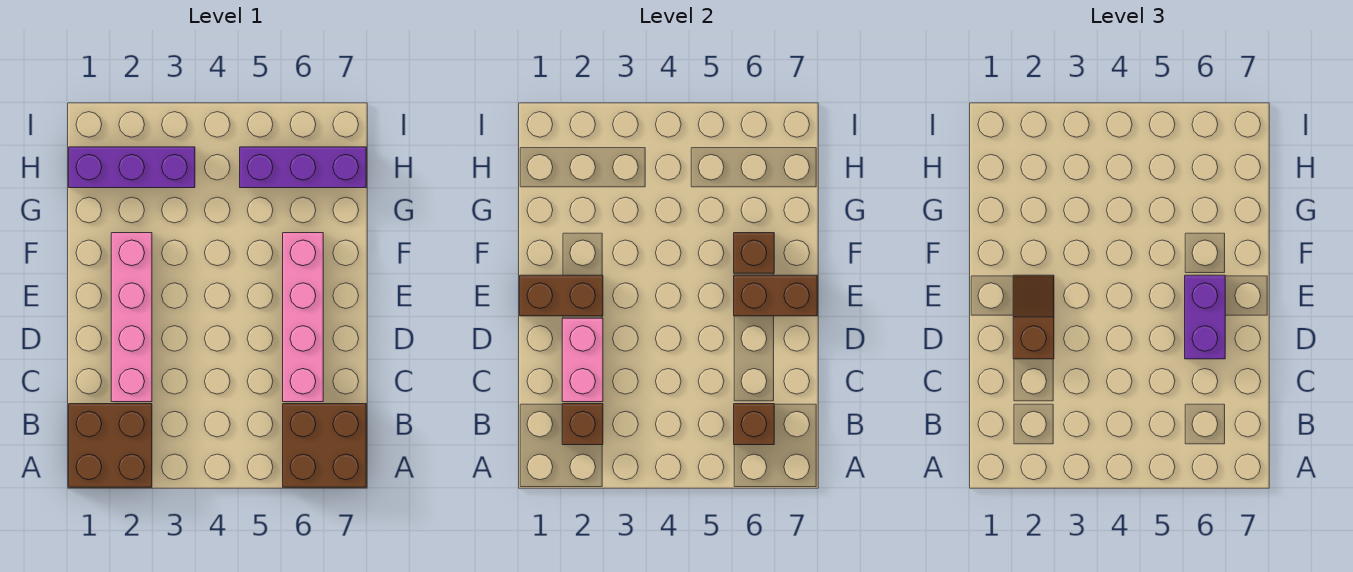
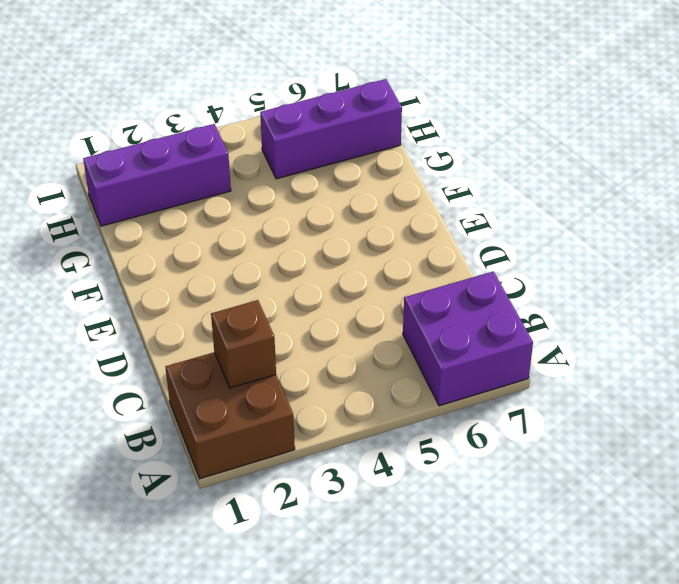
purple 2x2 brick [403,271,533,406] -> brown 2x2 brick [283,404,366,487]
none -> pink 1x4 brick [111,233,152,402]
none -> pink 1x4 brick [283,233,323,402]
none -> brown 1x1 brick [734,404,774,445]

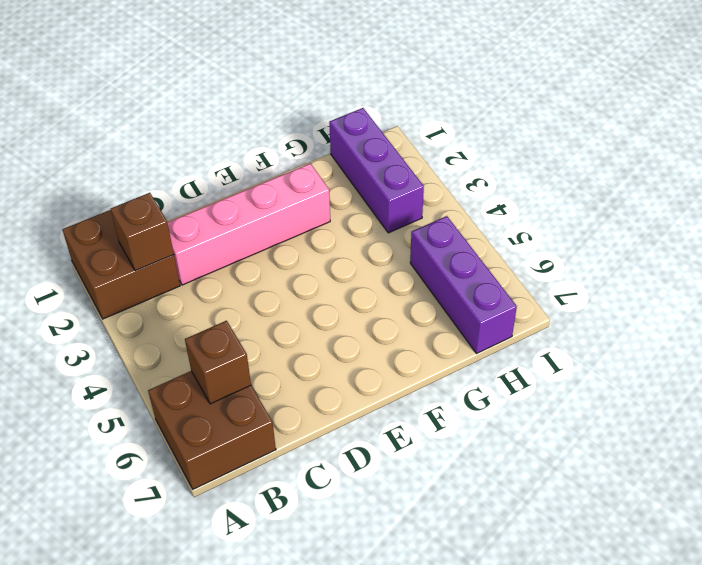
none -> pink 1x4 brick [283,233,323,402]
none -> pink 1x2 brick [562,318,603,402]
none -> brown 1x2 brick [520,275,603,316]

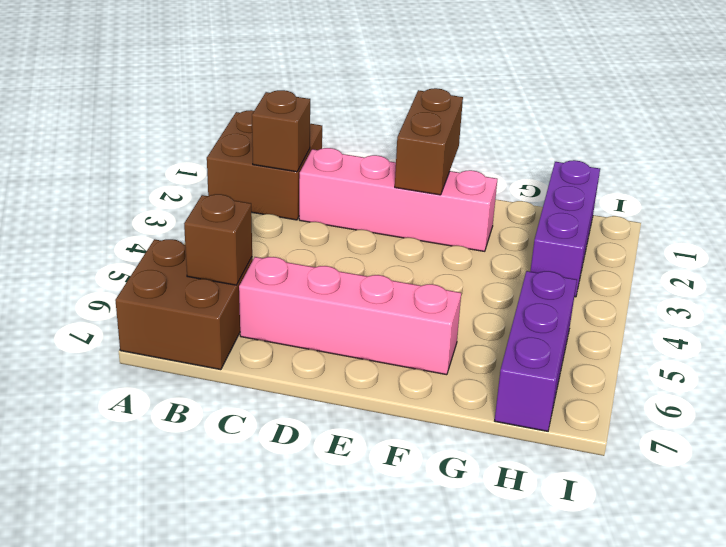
none -> pink 1x2 brick [562,318,603,402]
none -> brown 1x2 brick [734,275,817,316]
none -> brown 1x1 brick [734,233,774,273]

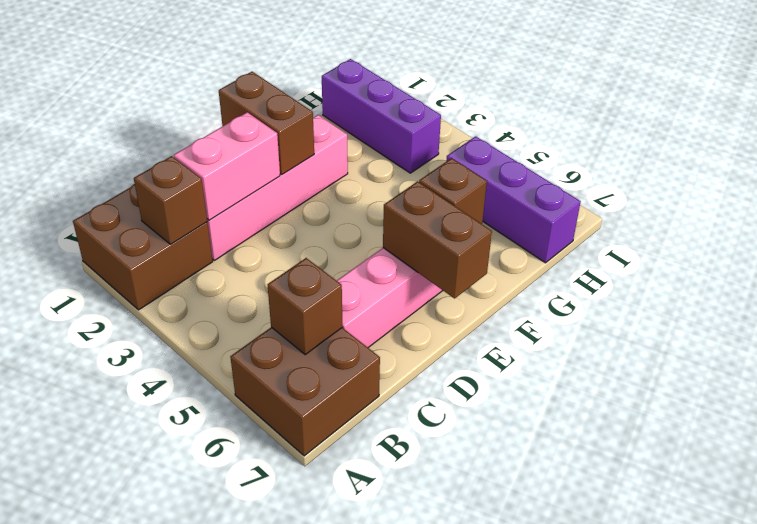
none -> brown 1x2 slope [1013,275,1054,359]
none -> purple 1x2 brick [1185,275,1225,359]

